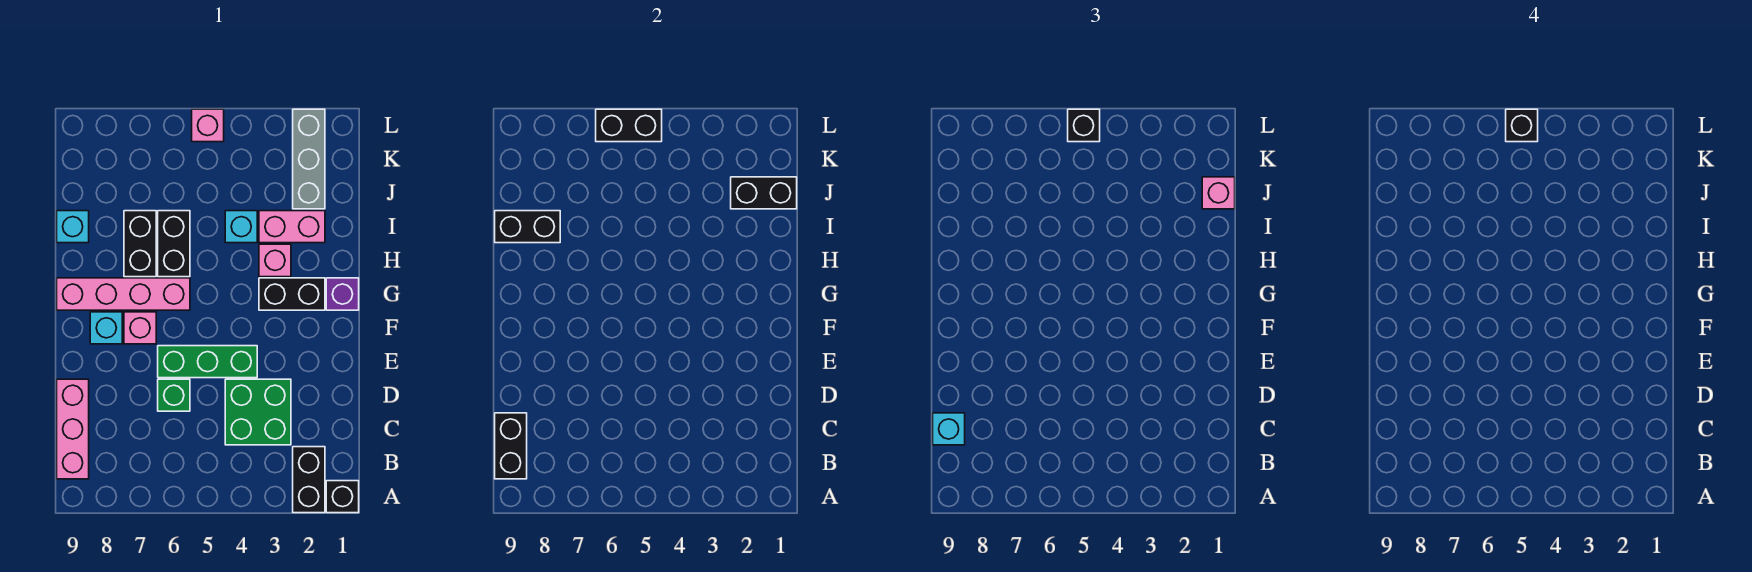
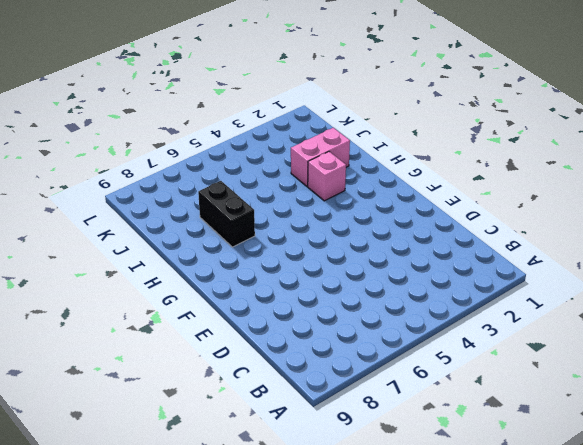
none -> black 1x1 brick [326,481,359,513]
none -> black 1x2 brick [293,447,325,513]
none -> pink 1x3 brick [57,379,89,479]

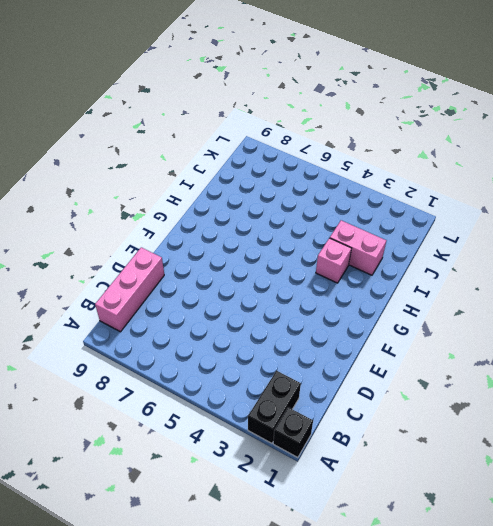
none -> green 2x2 brick [225,379,291,445]
none -> green 1x1 brick [158,379,190,411]
none -> green 1x3 brick [158,346,257,378]

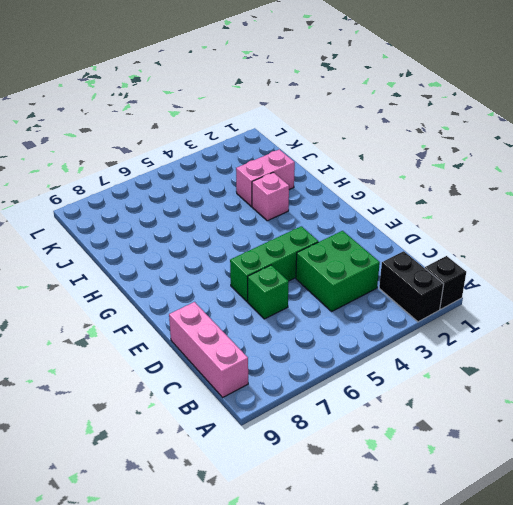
none -> pink 1x1 brick [124,312,156,344]
none -> cyan 1x1 brick [90,312,122,344]
none -> purple 1x1 brick [326,278,359,310]

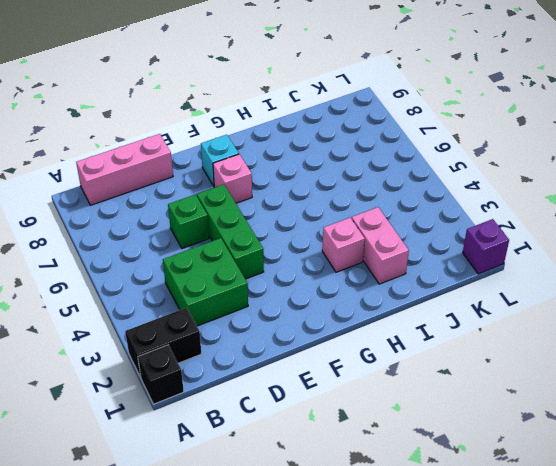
purple 1x1 brick [463,219,509,274] -> purple 1x1 brick moved to [326,278,359,310]
none -> black 1x2 brick [259,278,325,310]
none -> pink 1x4 brick [57,278,190,310]
none -> black 1x2 brick [158,211,190,277]

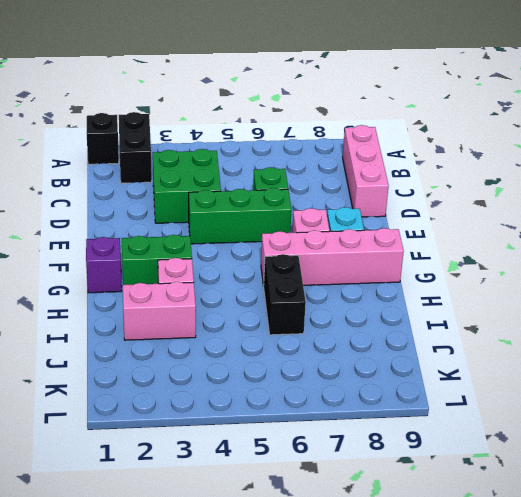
green 1x2 brick [122,235,192,285] -> black 1x2 brick [259,278,325,310]
none -> black 1x2 brick [124,211,156,277]
none -> cyan 1x1 brick [225,211,257,243]
none -> cyan 1x1 brick [57,211,89,243]

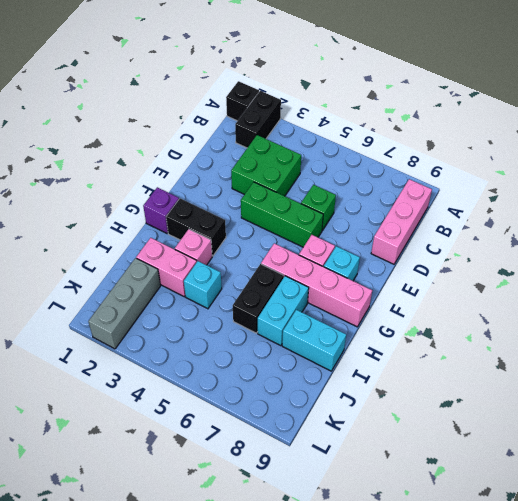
cyan 1x2 brick [258,276,309,346] -> black 1x2 brick [124,211,156,277]
cyan 1x2 brick [282,310,346,371] -> cyan 1x1 brick [57,211,89,243]
none -> pink 1x1 brick [192,109,224,142]
none -> black 1x2 brick [495,413,527,479]
none -> black 1x2 brick [495,211,560,243]

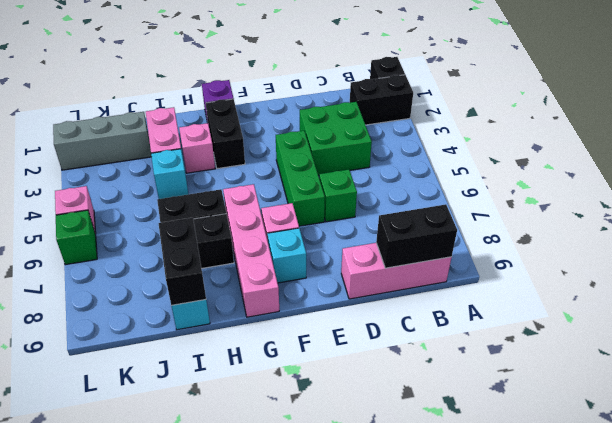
green 1x1 brick [56,210,97,265] -> none
none -> black 1x2 brick [731,177,797,209]
none -> black 1x2 brick [596,109,662,142]
none -> cyan 1x1 brick [933,413,965,445]

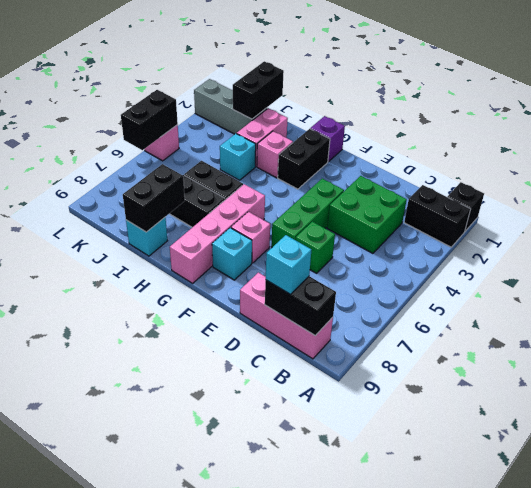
none -> pink 1x1 brick [1202,177,1235,209]
none -> black 1x1 brick [1068,109,1100,142]
none -> black 1x1 brick [1506,109,1538,142]

